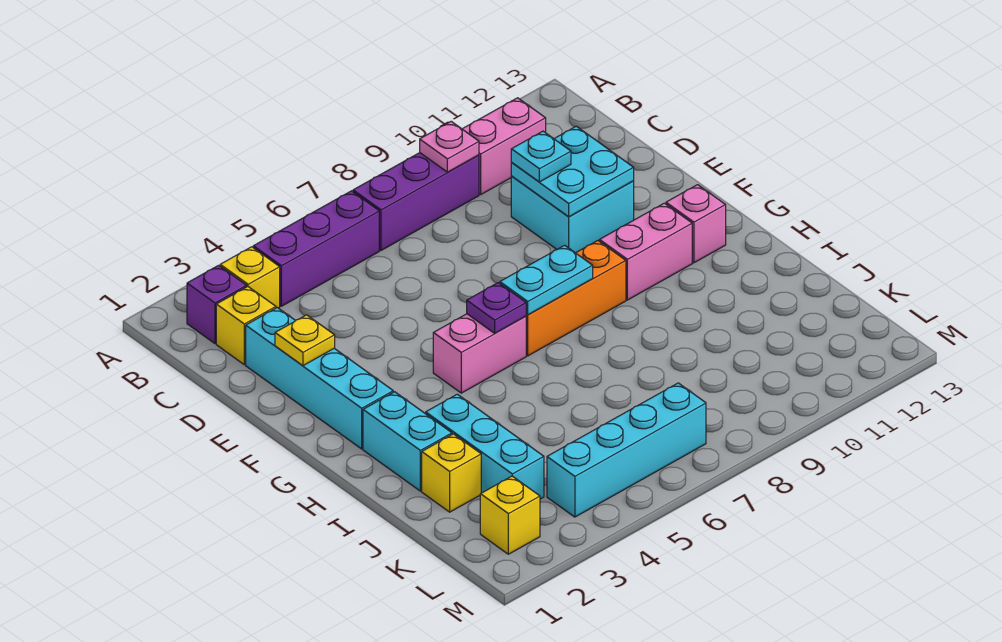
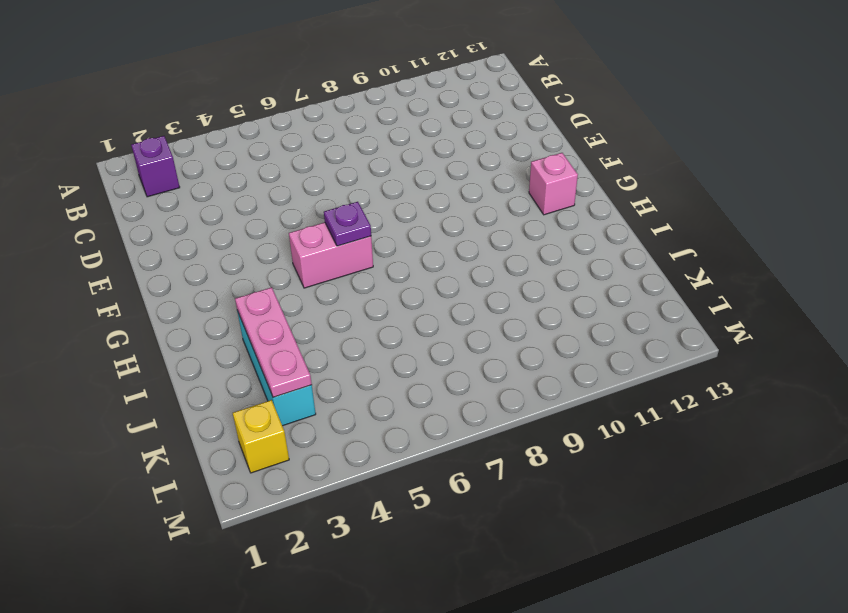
pink 1x3 plate [235,287,312,397] -> none
none -> yellow 1x1 brick [220,247,280,308]
none -> purple 1x3 brick [253,191,379,306]
none -> purple 1x3 brick [353,153,479,250]

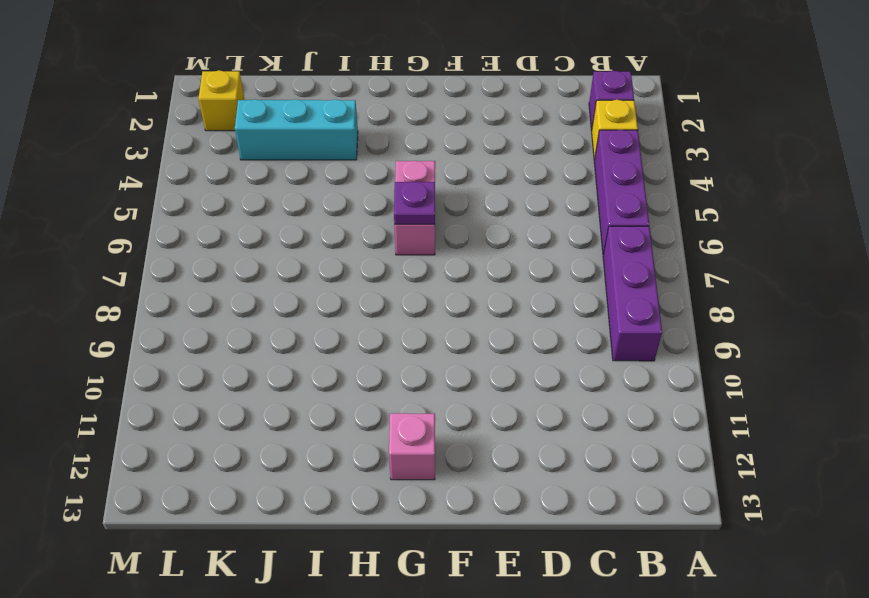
none -> pink 1x2 brick [463,98,546,194]
none -> yellow 1x1 brick [216,287,276,365]
none -> cyan 1x4 brick [246,308,393,449]

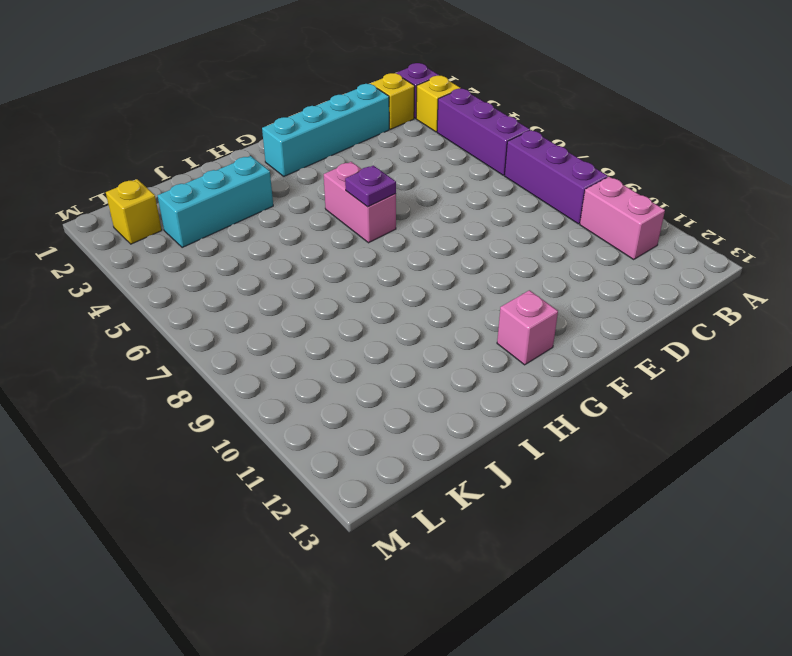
none -> cyan 2x2 brick [511,176,634,253]
none -> orange 1x3 brick [526,241,626,356]
none -> pink 1x2 brick [600,203,692,300]

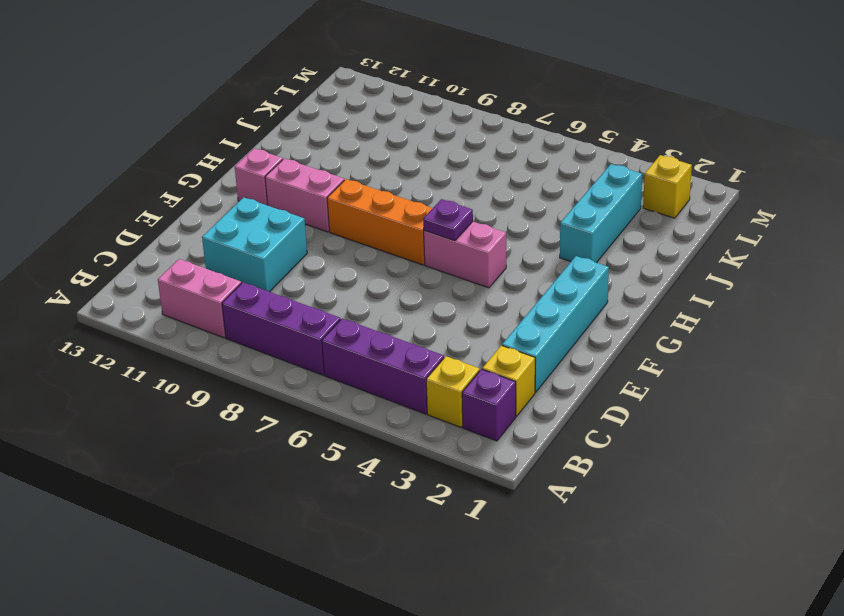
none -> cyan 1x2 brick [363,392,452,491]
none -> yellow 1x1 brick [422,434,481,512]
none -> cyan 1x4 brick [547,383,706,517]

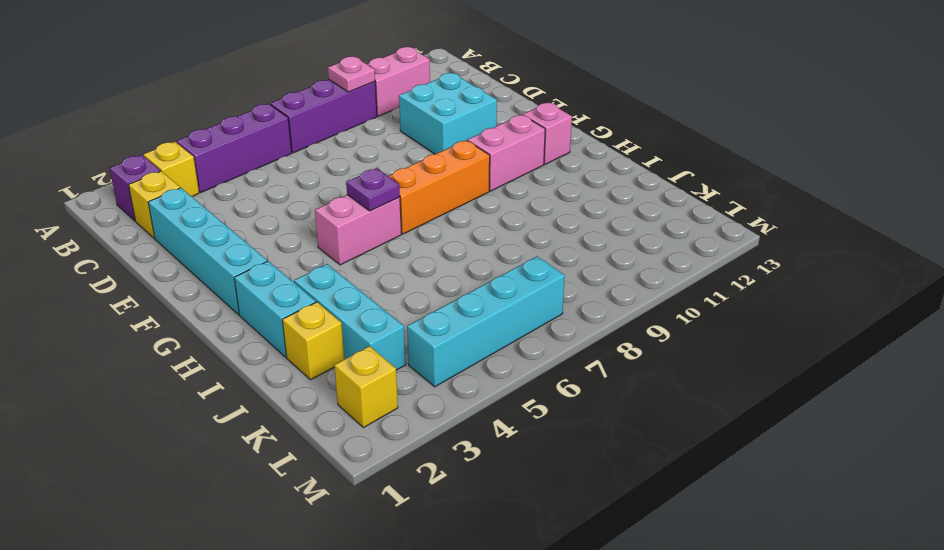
none -> cyan 2x2 plate [511,126,634,217]
none -> yellow 1x1 plate [275,315,335,366]
none -> cyan 1x2 plate [500,245,593,315]

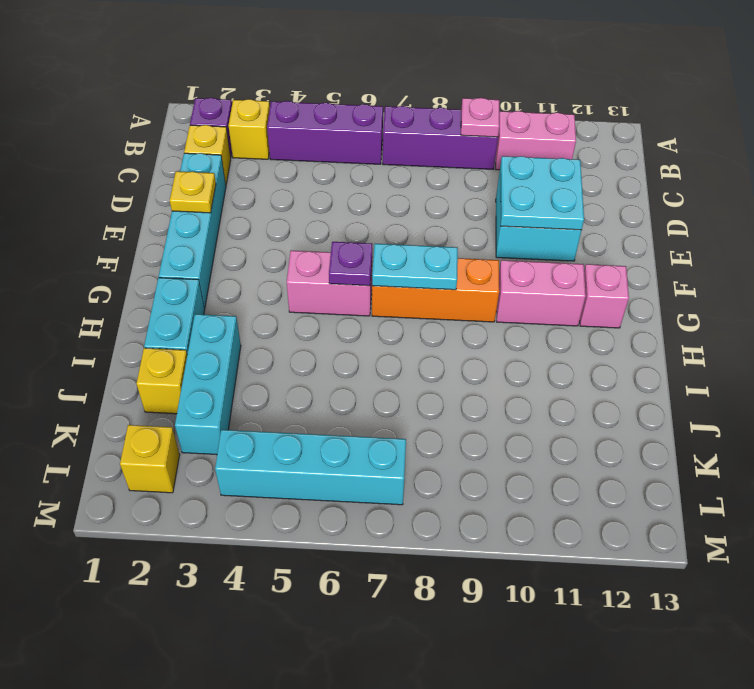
none -> cyan 1x1 plate [511,131,571,182]

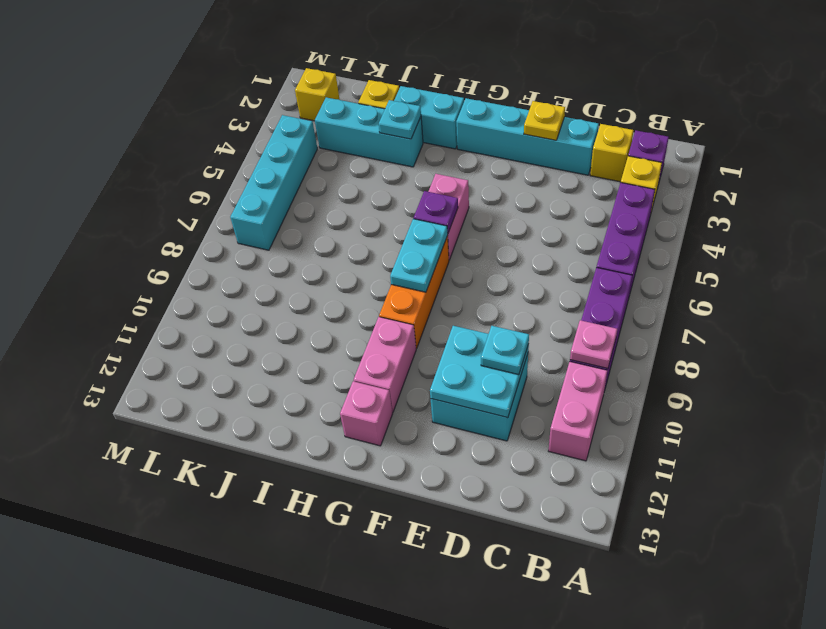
cyan 1x1 plate [379,100,421,139] -> none

